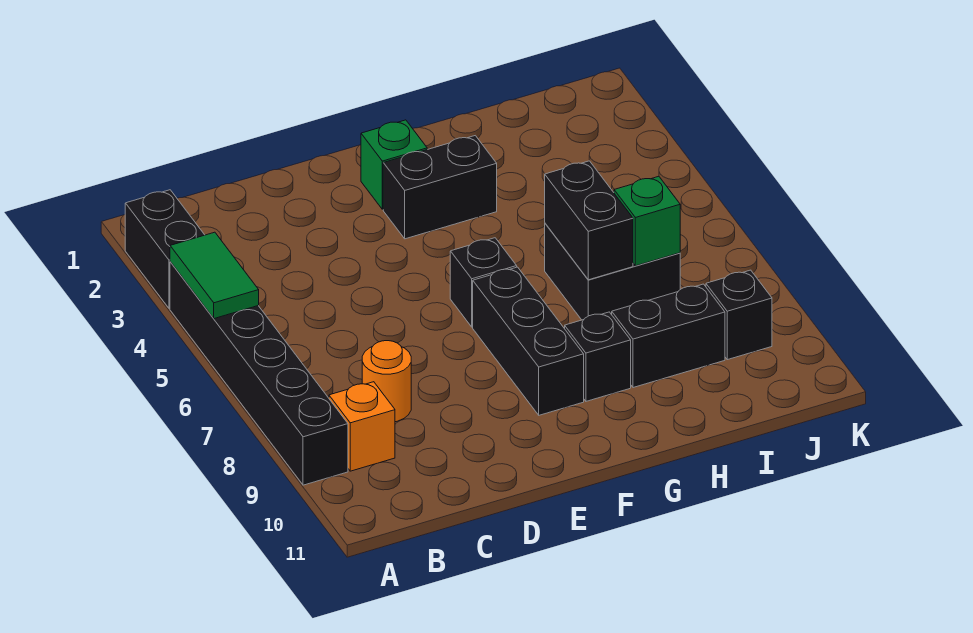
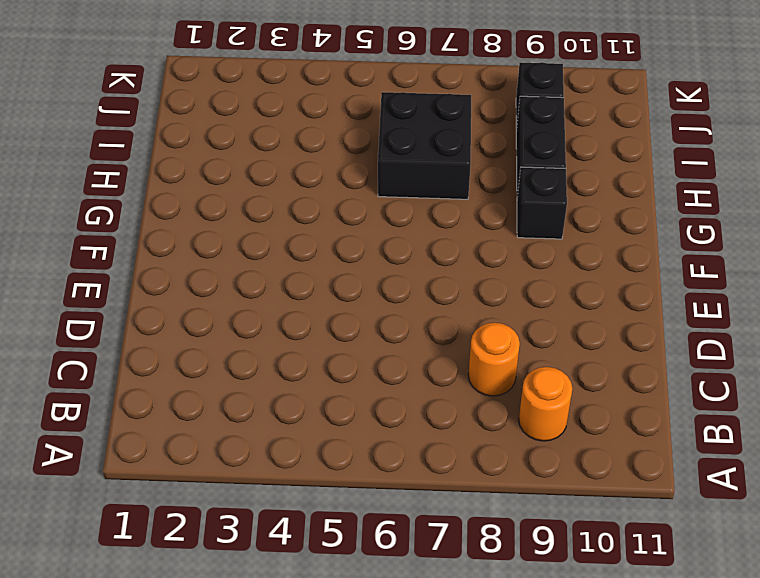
orange 1x1 round brick [519,367,572,441] -> orange 1x1 brick [329,382,395,471]
none -> black 1x2 brick [125,190,204,309]
none -> black 1x6 brick [170,262,348,485]
none -> green 1x1 brick [361,120,427,209]

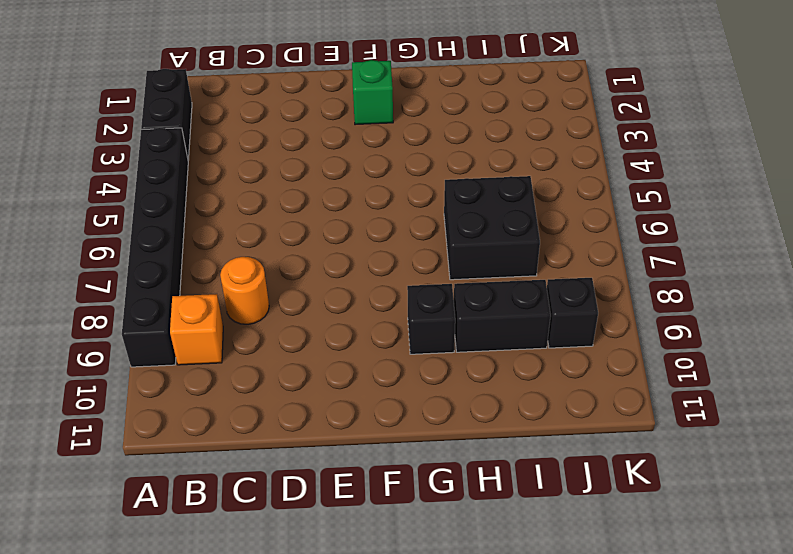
none -> black 1x2 brick [383,136,497,239]
none -> black 1x1 brick [450,238,517,327]
none -> black 1x3 brick [473,267,584,415]

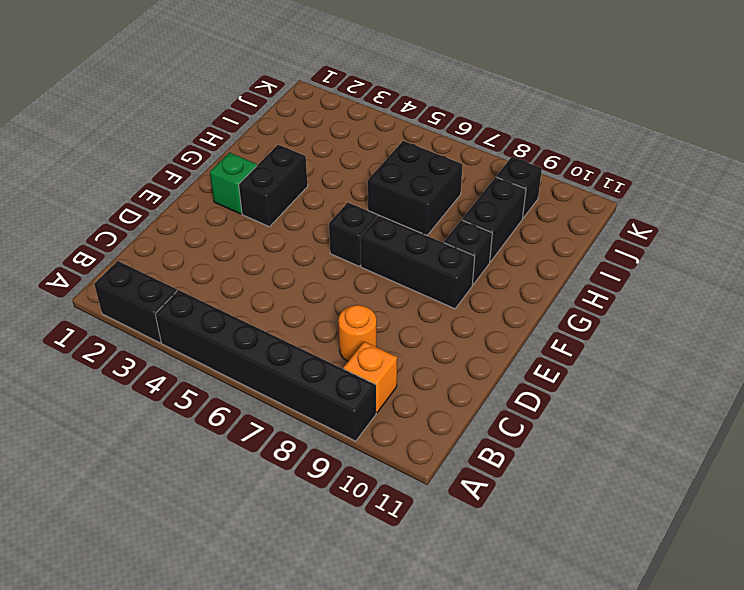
none -> green 1x2 tile [170,232,259,319]
none -> black 1x2 brick [545,161,633,280]
none -> green 1x1 brick [614,176,680,266]

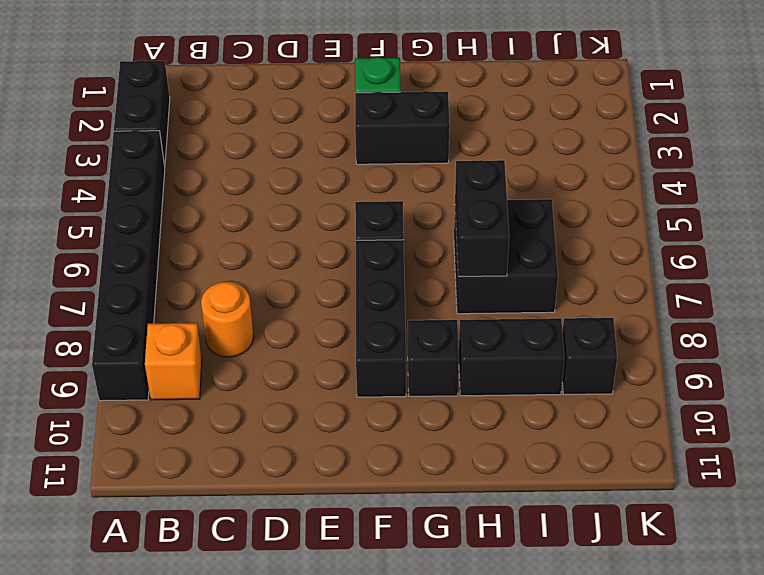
none -> green 1x2 tile [170,232,259,319]
none -> green 1x1 brick [614,176,680,266]

